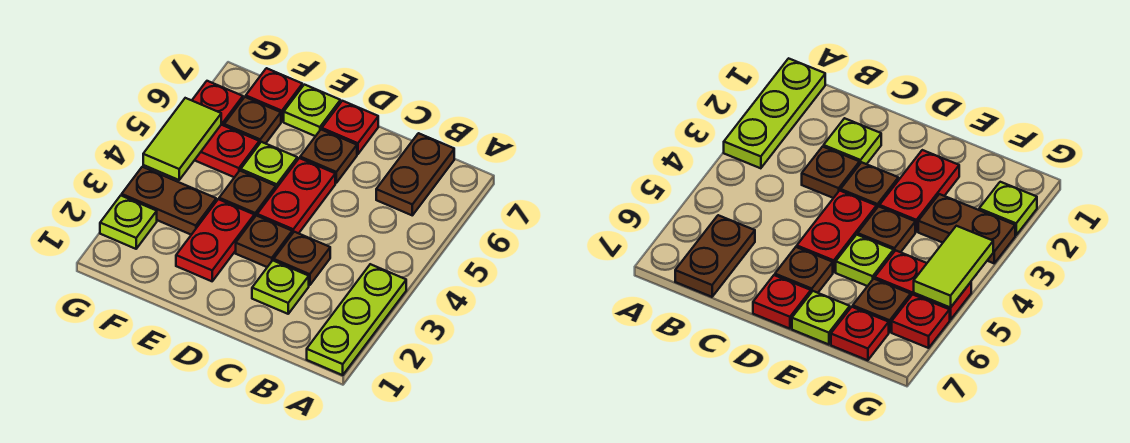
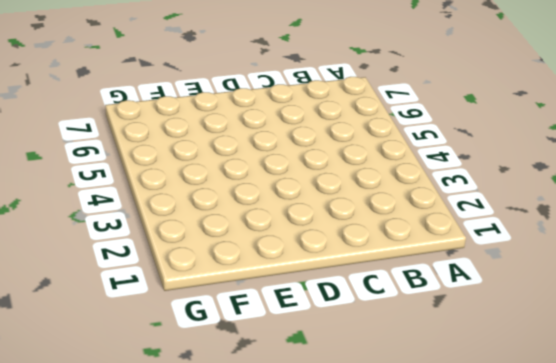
none -> lime 1x3 plate [307,264,406,375]
none -> brown 1x2 plate [376,133,454,215]
none -> lime 1x1 plate [252,261,309,314]

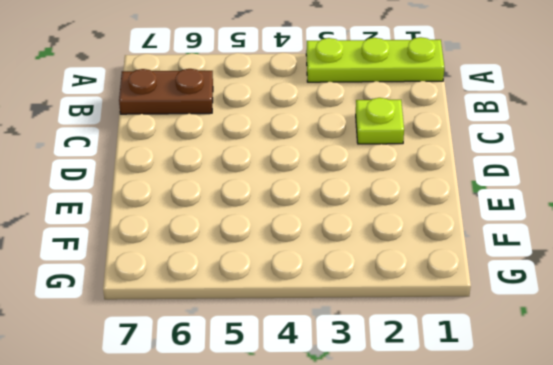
none -> brown 1x1 plate [274,232,330,285]
none -> brown 1x1 plate [236,215,292,267]
none -> red 1x2 plate [257,158,335,234]

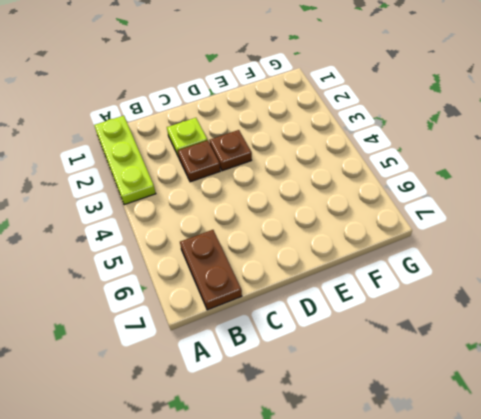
none -> red 1x2 plate [257,158,335,234]
none -> brown 1x1 plate [300,129,357,183]
none -> red 1x1 plate [322,101,378,154]

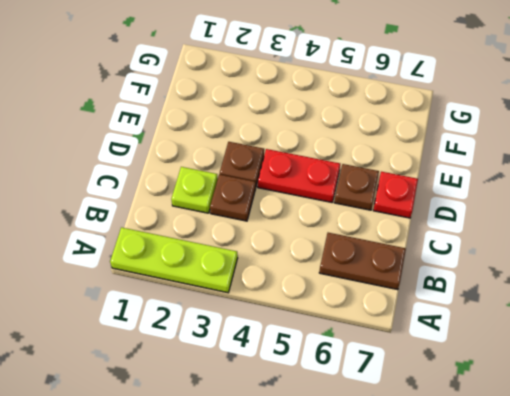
none -> red 1x2 plate [176,199,254,281]
none -> brown 1x1 plate [219,171,276,217]
none -> lime 1x1 plate [241,142,297,188]

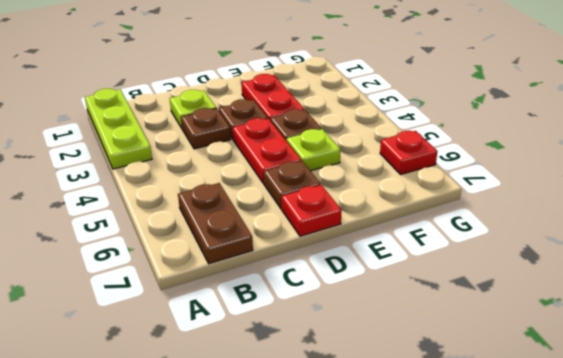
none -> lime 1x1 plate [284,85,340,136]
none -> brown 1x2 plate [122,167,216,235]
none -> red 1x2 plate [195,125,259,177]

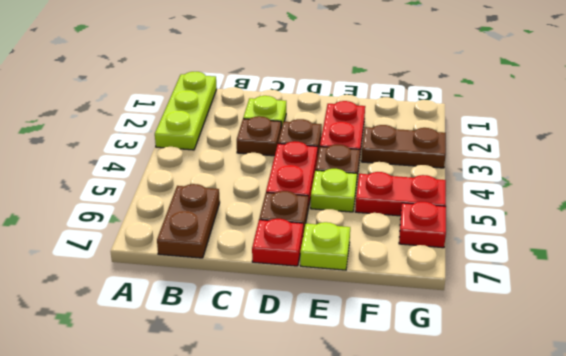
none -> brown 1x1 plate [224,97,281,144]
none -> red 1x1 plate [246,68,302,122]
none -> lime 1x1 plate [100,196,157,249]

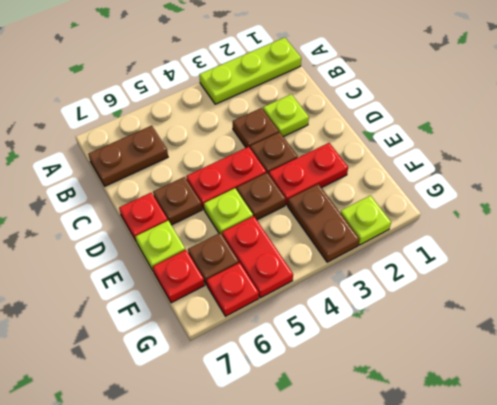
none -> lime 1x2 tile [143,98,221,180]

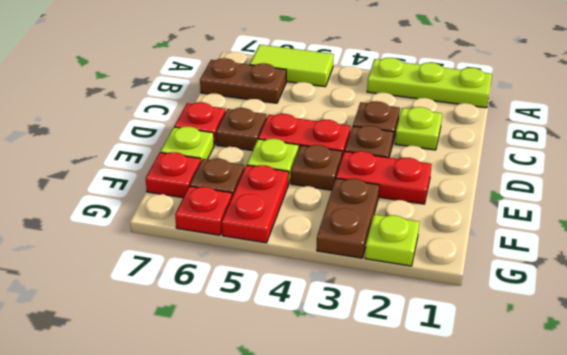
lime 1x2 tile [250,45,334,87] -> lime 1x2 tile moved to [143,98,221,180]

